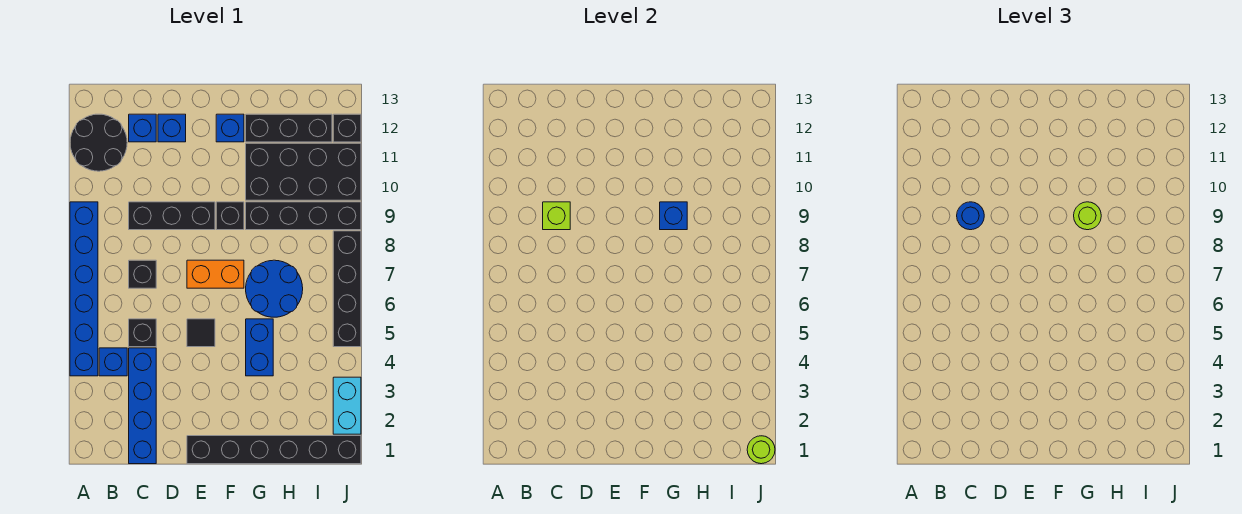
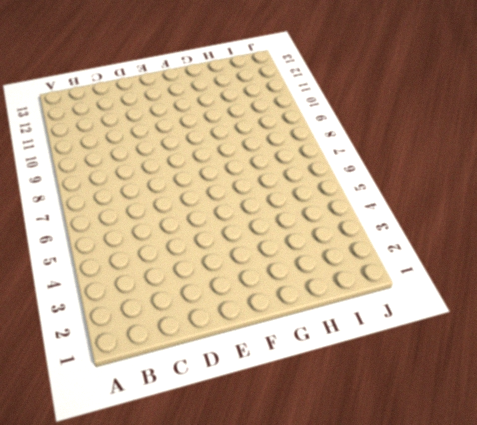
none -> blue 1x6 brick [70,202,98,376]
none -> black 2x2 round brick [70,114,127,171]
none -> blue 1x1 brick [99,348,127,376]

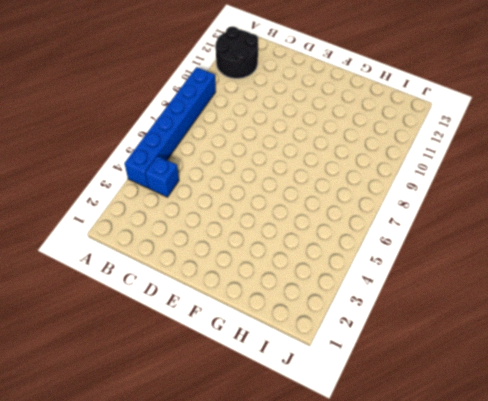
none -> blue 1x4 brick [129,348,156,464]
none -> black 1x1 brick [129,319,156,347]
none -> black 1x1 brick [129,260,156,288]

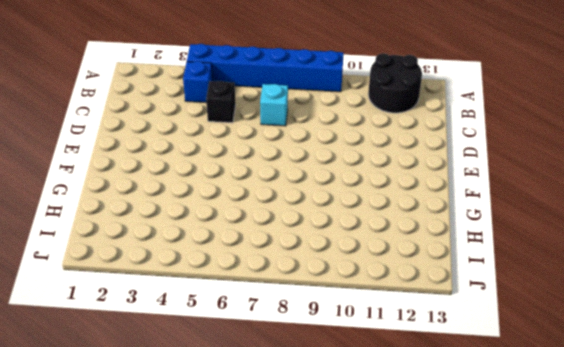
cyan 1x1 brick [260,84,288,126] -> black 1x1 brick [129,260,156,288]
none -> blue 1x4 brick [129,348,156,464]
none -> black 1x3 brick [129,202,215,230]
none -> blue 1x1 brick [129,114,156,142]

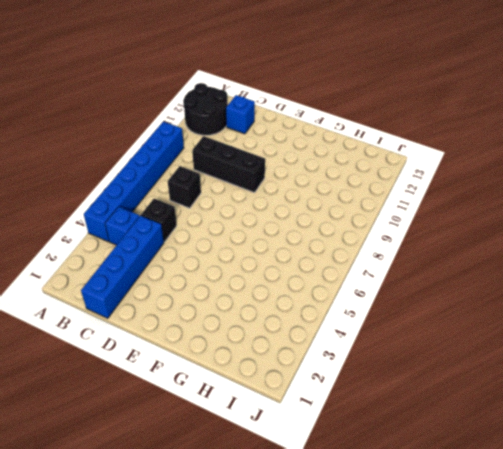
none -> blue 1x1 brick [158,114,186,142]
none -> black 1x6 brick [187,436,361,464]
none -> black 1x1 tile [187,319,215,347]

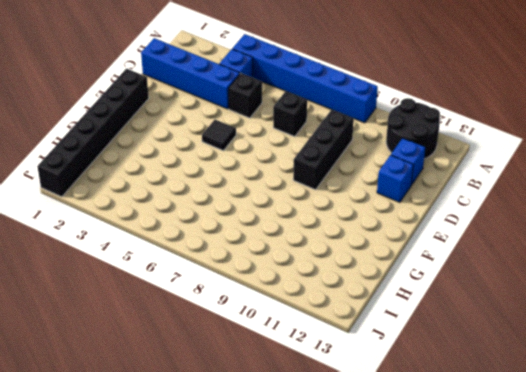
none -> orange 1x2 brick [187,260,244,288]
none -> black 1x1 brick [216,202,244,230]
none -> blue 1x1 brick [216,114,244,142]

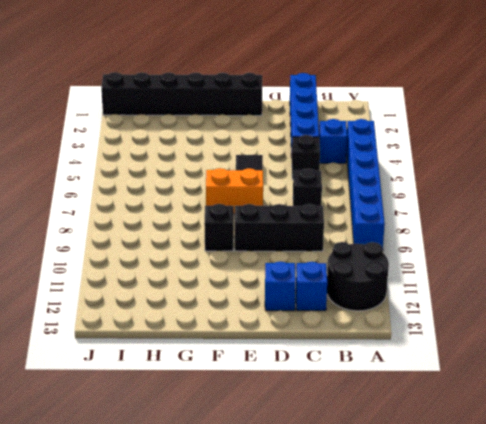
none -> blue 1x1 brick [216,114,244,142]
none -> blue 1x2 brick [246,319,273,376]
none -> blue 2x2 round brick [246,260,303,317]

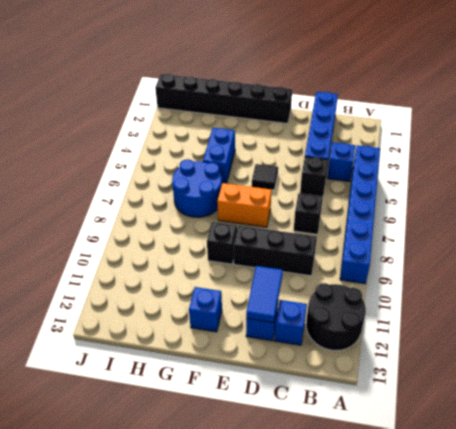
blue 1x2 tile [246,266,283,323] -> none
none -> black 1x4 brick [246,202,361,230]
none -> black 2x4 brick [246,143,361,200]
none -> black 1x3 brick [246,114,332,142]

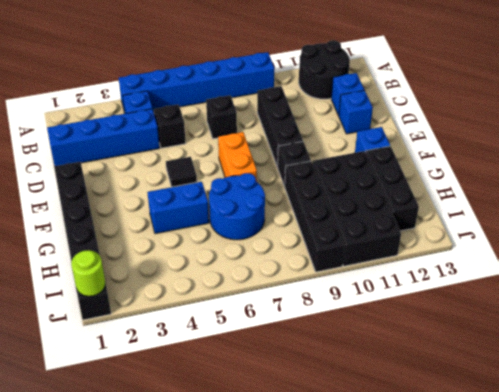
none -> cyan 1x2 brick [333,377,361,434]
none -> black 1x4 brick [333,231,361,347]
none -> black 1x1 brick [333,114,361,142]

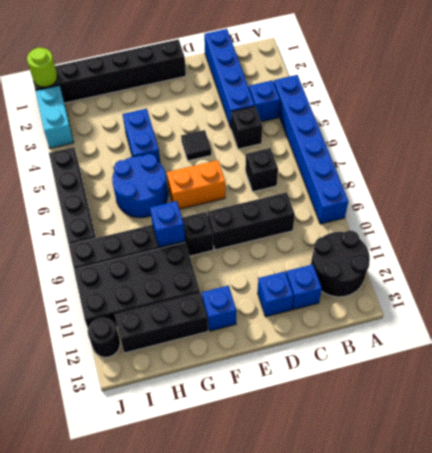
black 1x1 round brick [88,318,120,357] -> black 1x1 brick [333,114,361,142]
none -> lime 1x1 brick [543,202,570,230]
none -> blue 1x1 round brick [957,202,984,230]
none -> lime 1x1 round brick [1074,202,1101,230]

